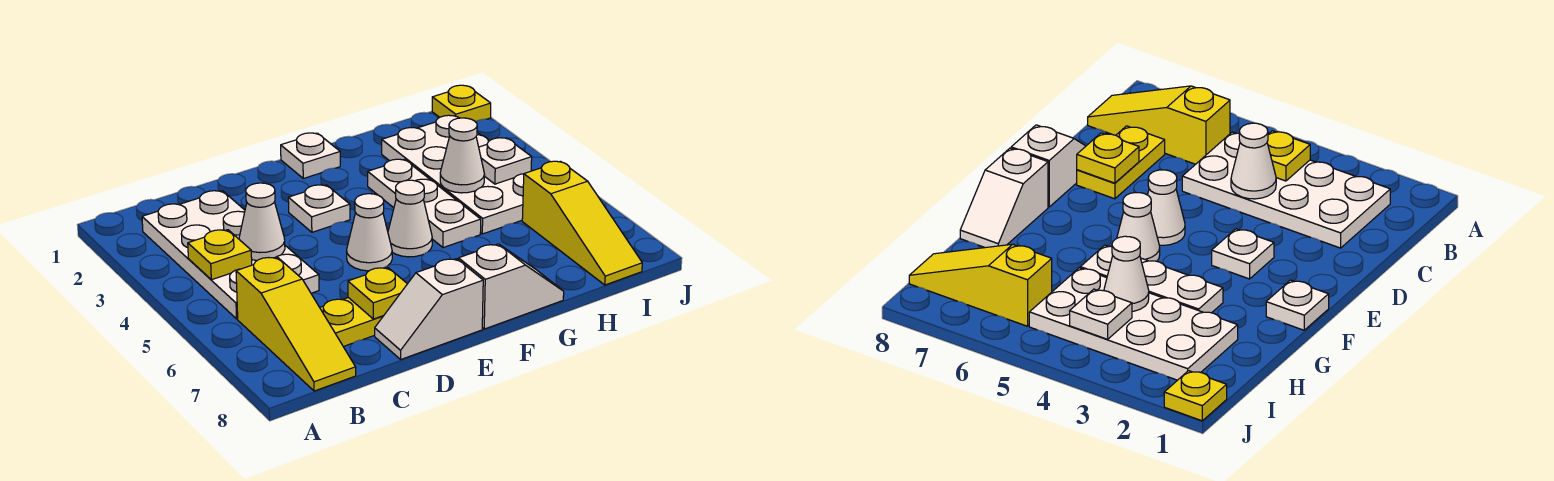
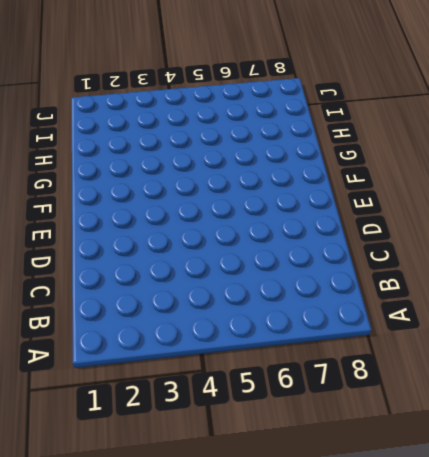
none -> white 2x4 plate [142,191,319,319]
none -> yellow 1x3 slope [236,257,356,391]
none -> yellow 1x2 plate [320,298,383,347]

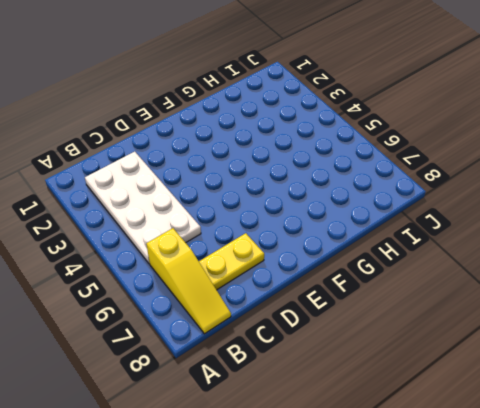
none -> white 1x2 slope [375,259,483,359]
none -> white 1x1 plate [288,185,350,232]
none -> white 1x1 cone [347,194,392,271]

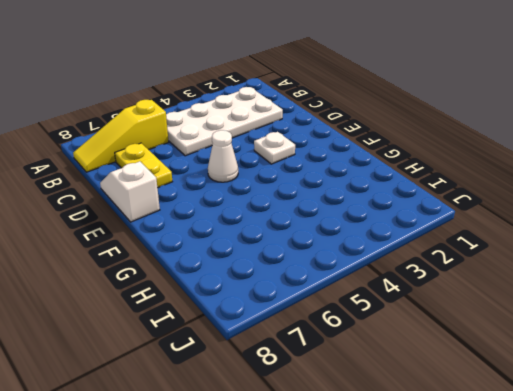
none -> white 1x1 plate [281,133,340,178]
none -> white 1x1 cone [388,180,432,257]
none -> white 1x2 slope [459,244,564,329]

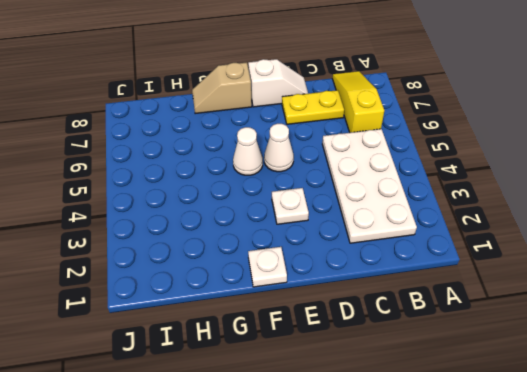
tan 1x2 slope [192,62,252,114] -> white 1x2 slope [459,244,564,329]
none -> white 1x3 plate [368,159,481,248]
none -> white 2x4 plate [382,115,524,234]
none -> yellow 1x3 slope [522,161,642,285]

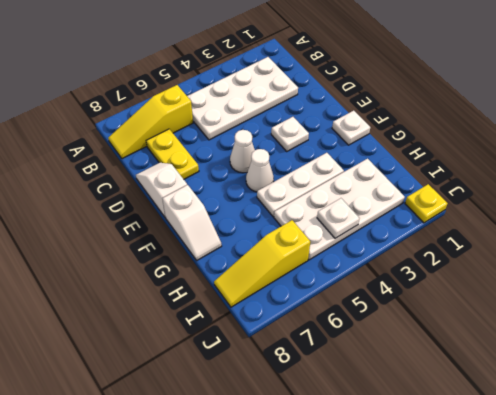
none -> yellow 1x1 plate [188,230,252,280]
none -> white 1x1 cone [239,183,285,260]
none -> yellow 1x1 plate [348,267,407,319]

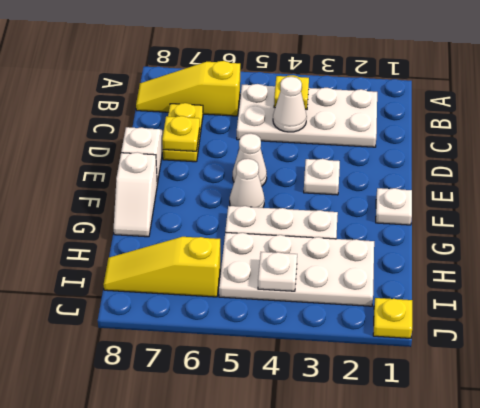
none -> white 1x1 cone [440,118,485,193]

